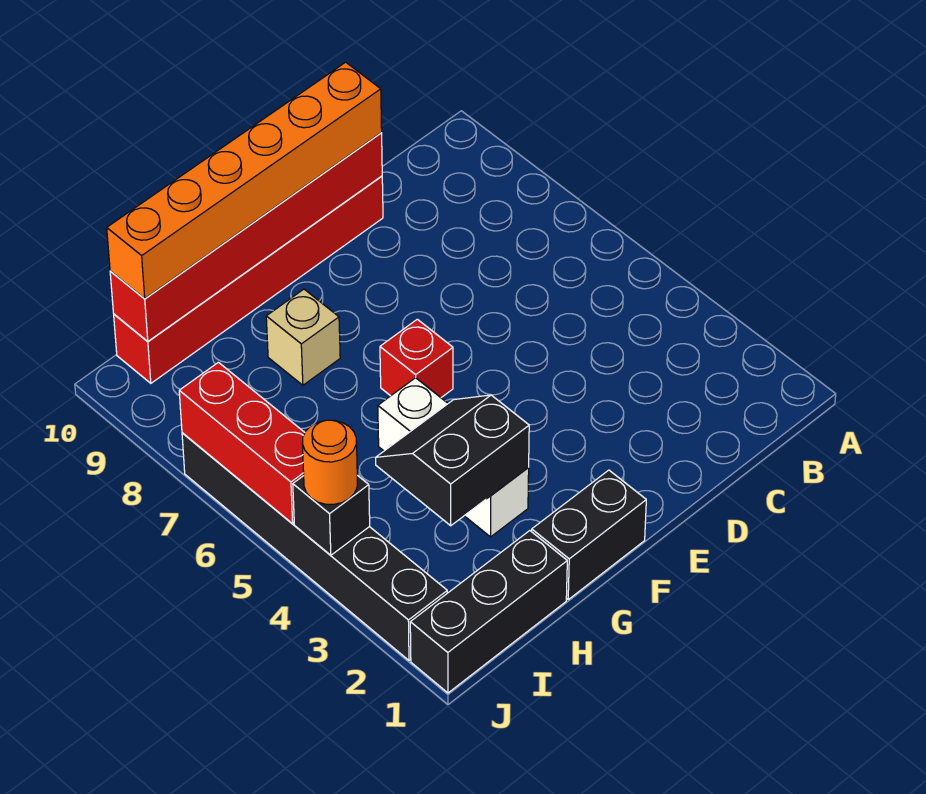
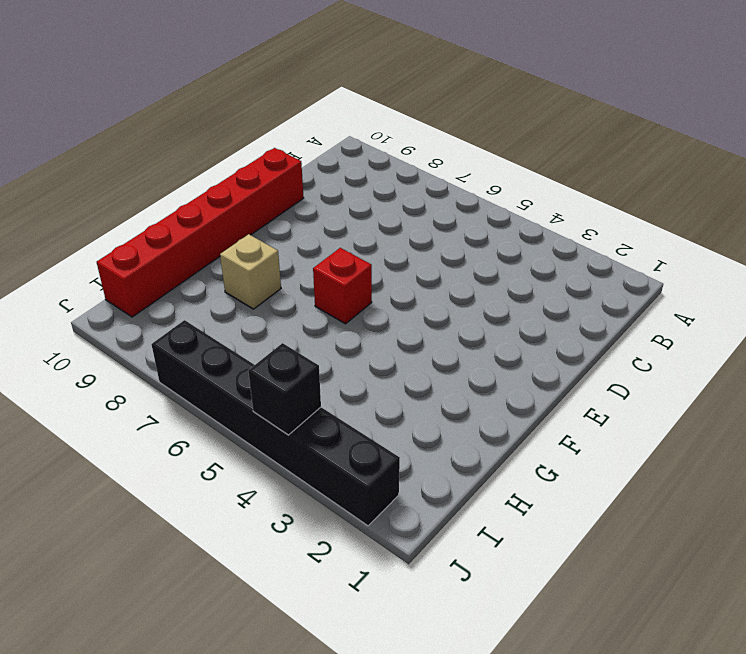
none -> black 1x2 brick [532,470,646,599]
none -> white 1x3 brick [378,378,529,537]
none -> black 1x3 brick [410,531,567,693]

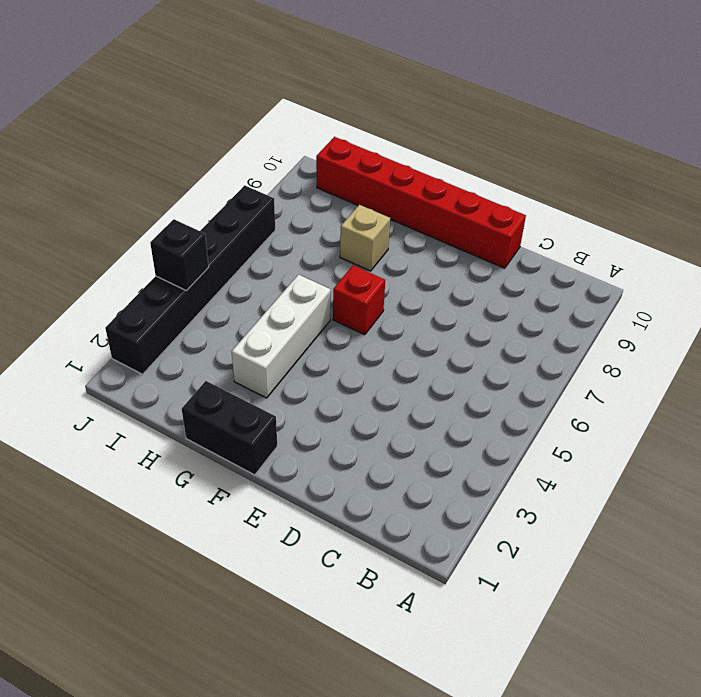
none -> black 1x3 brick [410,531,567,693]
none -> red 1x6 brick [110,133,382,341]
none -> black 2x2 slope [376,395,529,526]

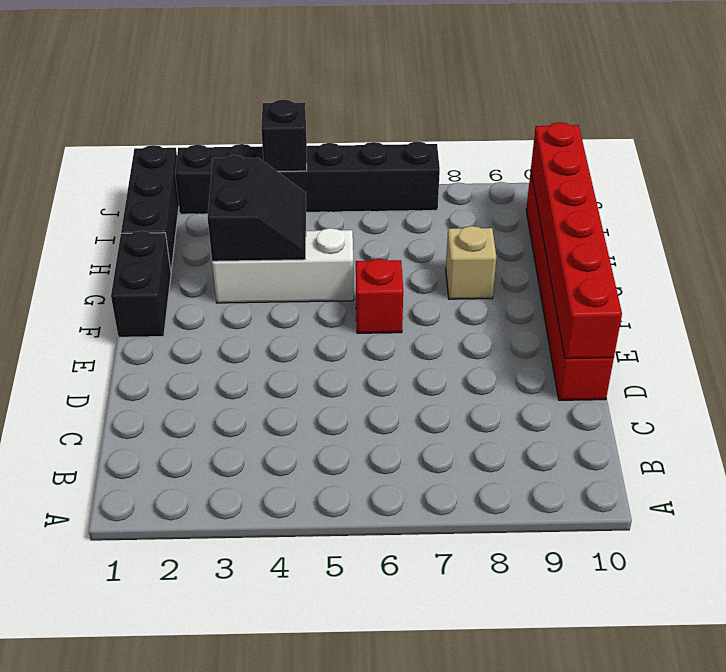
none -> red 1x3 brick [179,362,305,524]
none -> orange 1x6 brick [107,62,382,299]
none -> orange 1x1 round brick [303,420,357,504]

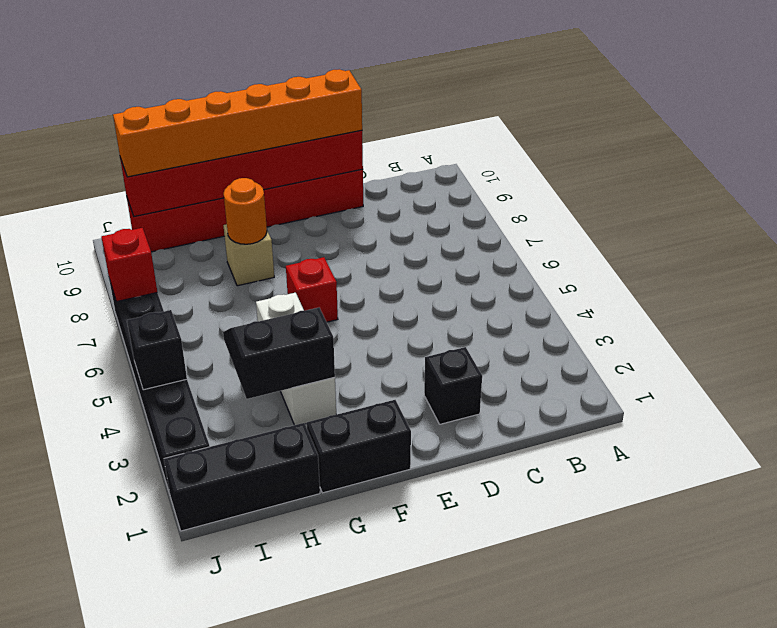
black 1x1 brick [424,347,482,424] -> none
orange 1x1 round brick [224,178,267,244] -> orange 1x1 round brick moved to [303,420,357,504]
red 1x1 brick [101,228,157,302] -> red 1x3 brick [179,362,305,524]

